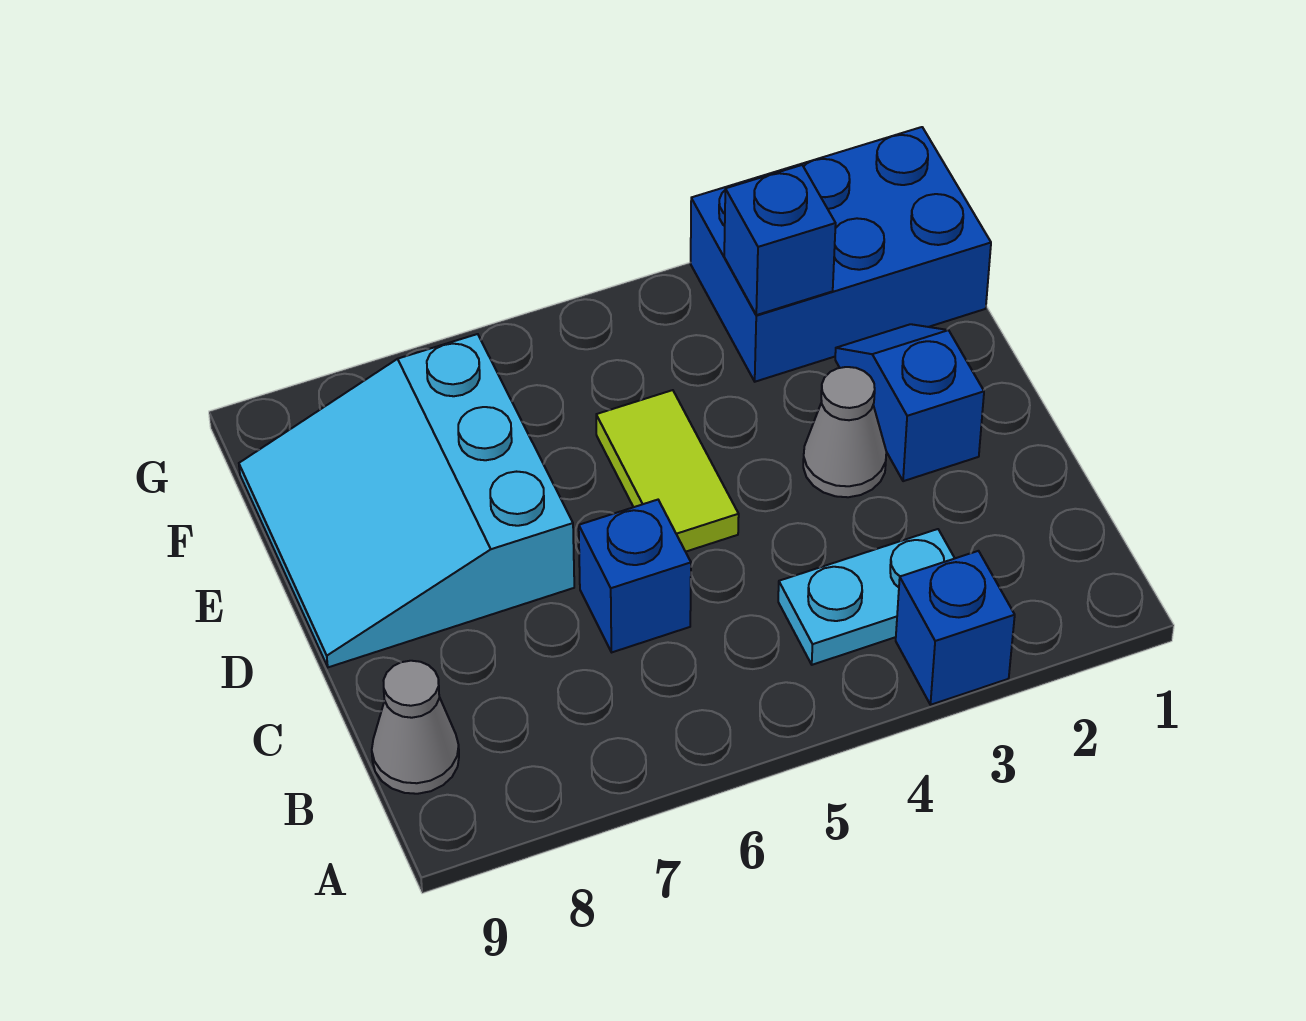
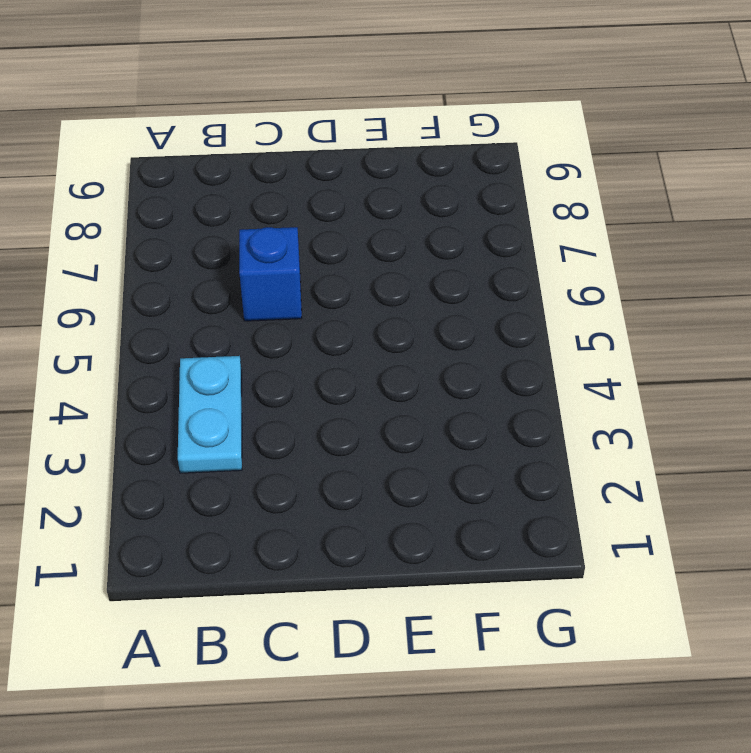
none -> blue 1x1 brick [896,551,1015,705]
none -> grey 1x1 cone [372,661,459,794]

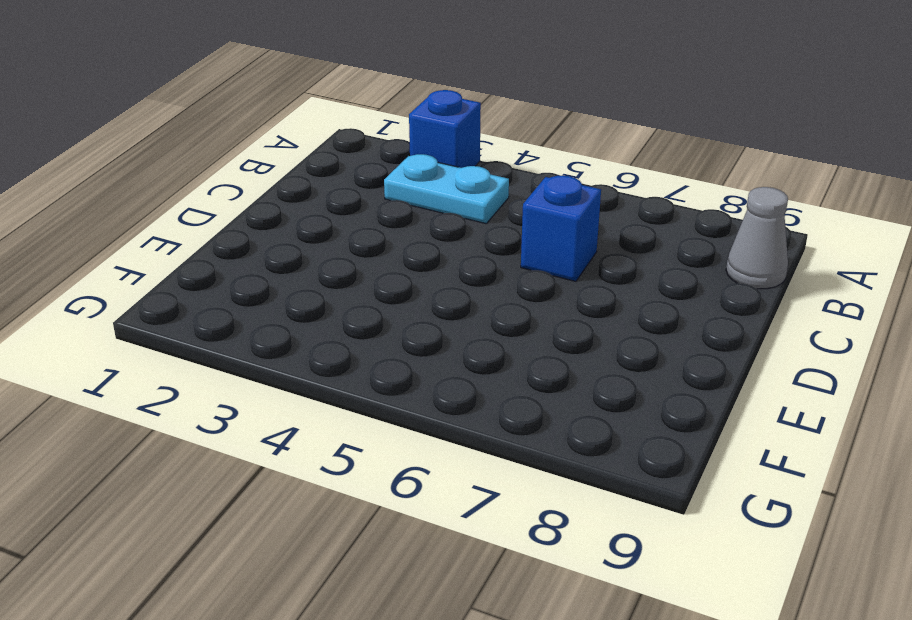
none -> blue 1x2 slope [835,324,984,481]
none -> grey 1x1 cone [803,367,886,497]

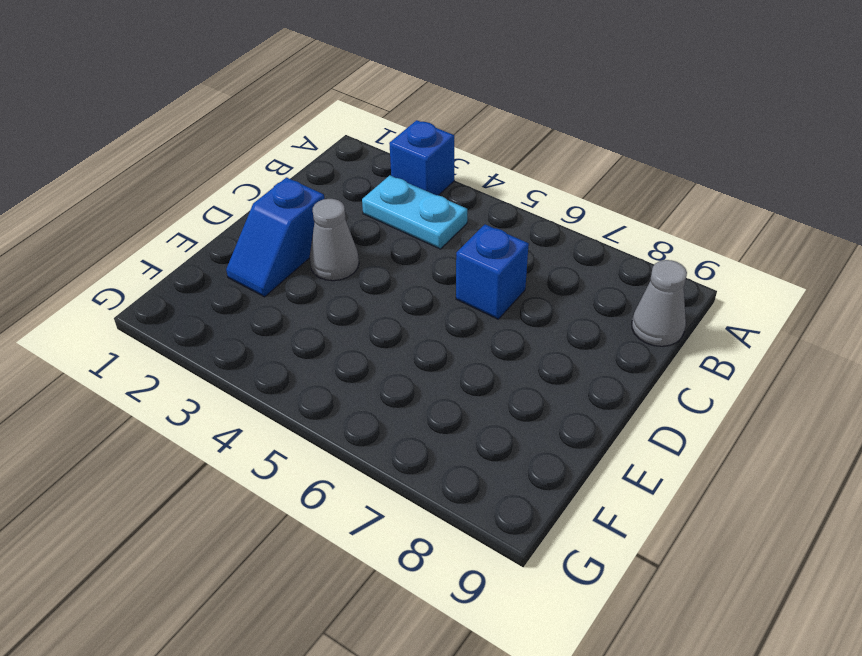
none -> lime 1x2 tile [596,390,739,552]
none -> cyan 3x3 slope [239,334,574,667]

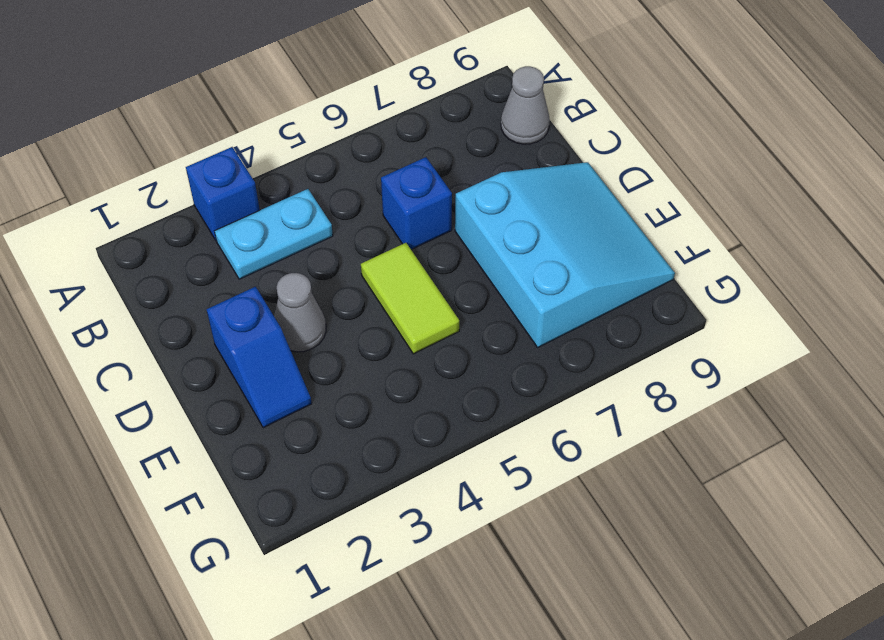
none -> blue 2x3 brick [691,127,991,382]
none -> blue 1x1 brick [724,165,836,315]

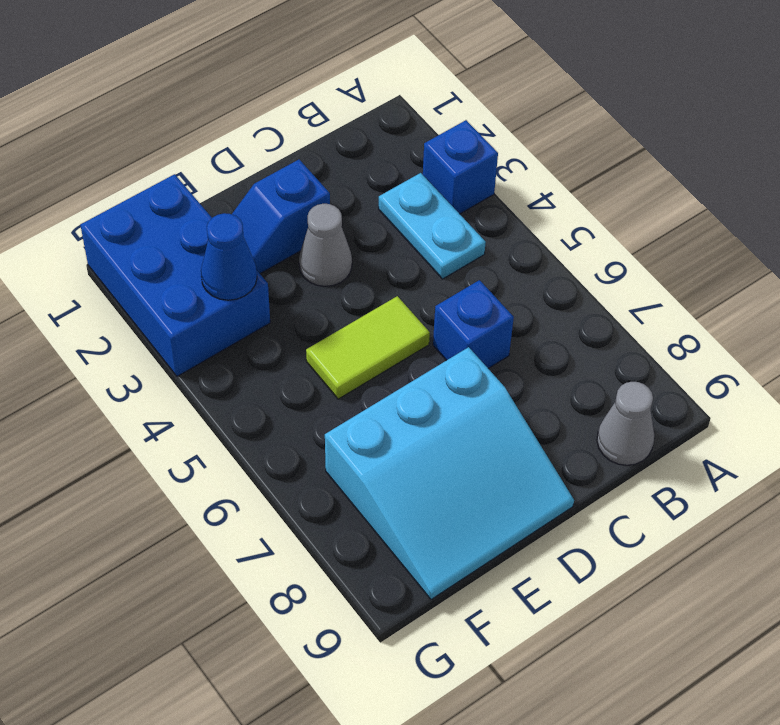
blue 1x1 cone [201,213,257,300] -> blue 1x1 brick [724,165,836,315]

